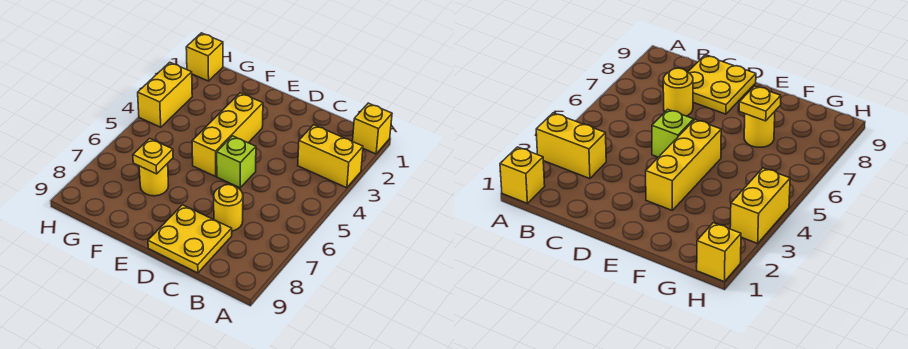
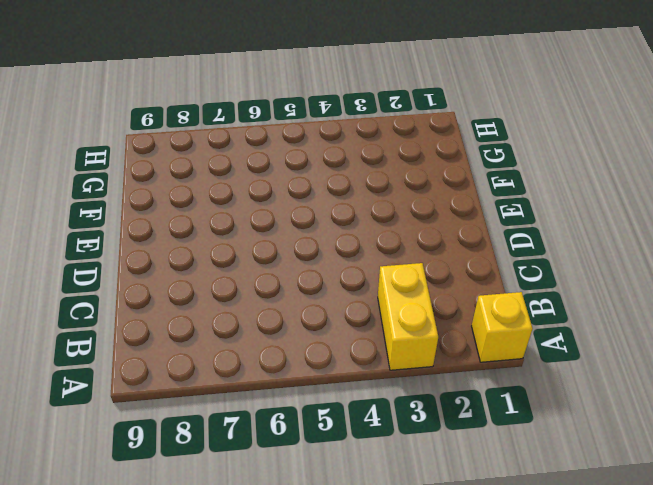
none -> yellow 1x1 round brick [214,185,243,231]
none -> yellow 2x2 plate [148,205,232,273]

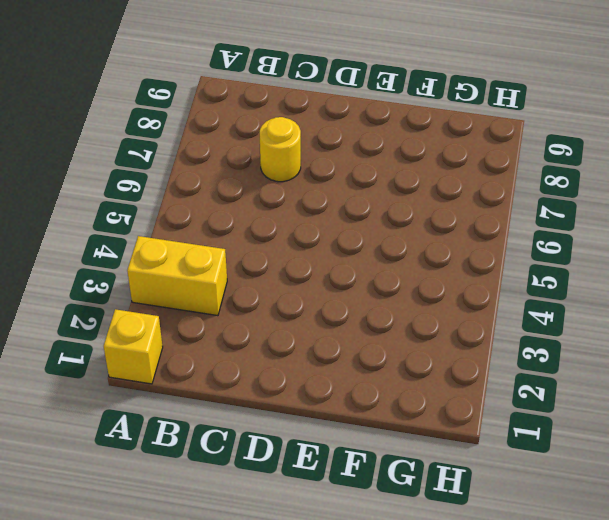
none -> yellow 2x2 plate [148,205,232,273]
none -> lime 1x1 brick [217,136,256,188]

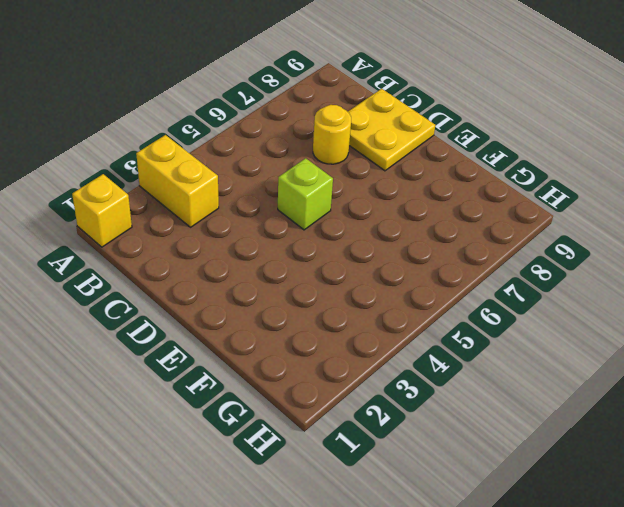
none -> yellow 1x3 brick [192,93,263,176]
none -> yellow 1x1 round brick [139,163,168,196]

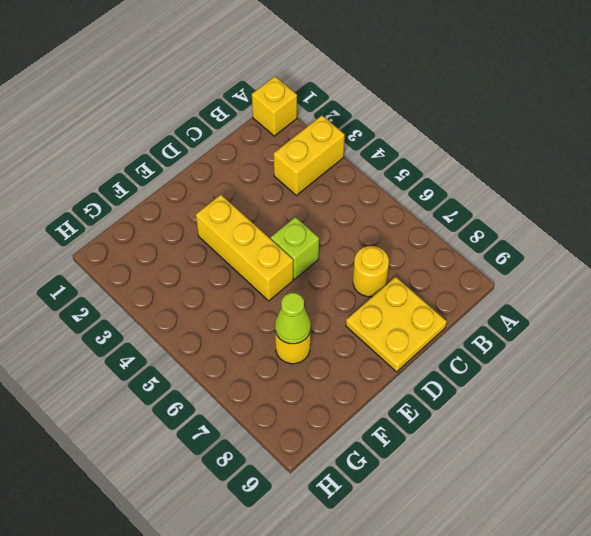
lime 1x1 cone [275,293,311,344] -> yellow 1x1 plate [133,138,173,174]
none -> yellow 1x1 brick [186,33,223,81]
none -> yellow 1x2 brick [138,62,192,127]

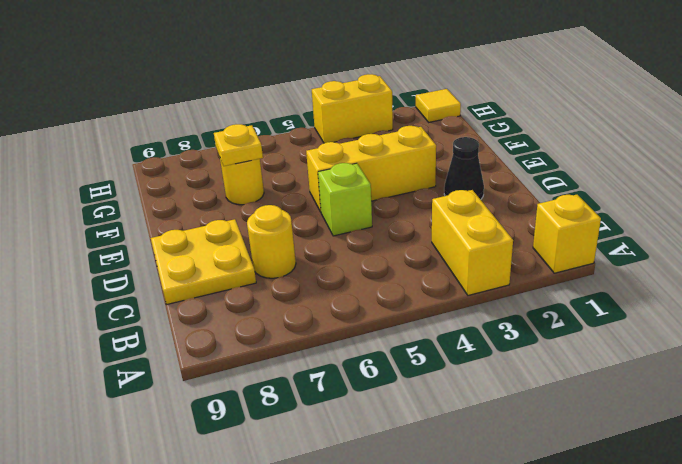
black 1x1 cone [444,137,484,200] -> none
yellow 1x1 tile [416,89,461,122] -> yellow 1x1 brick [186,33,223,81]

